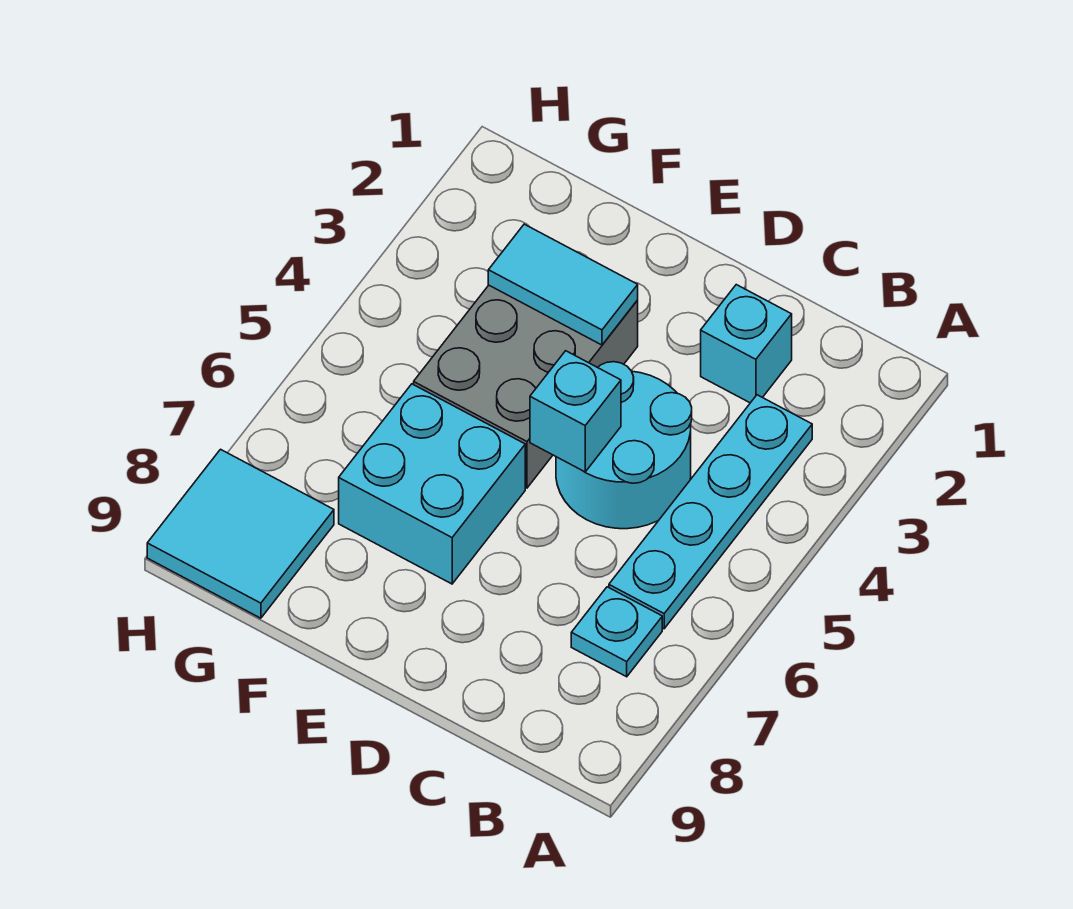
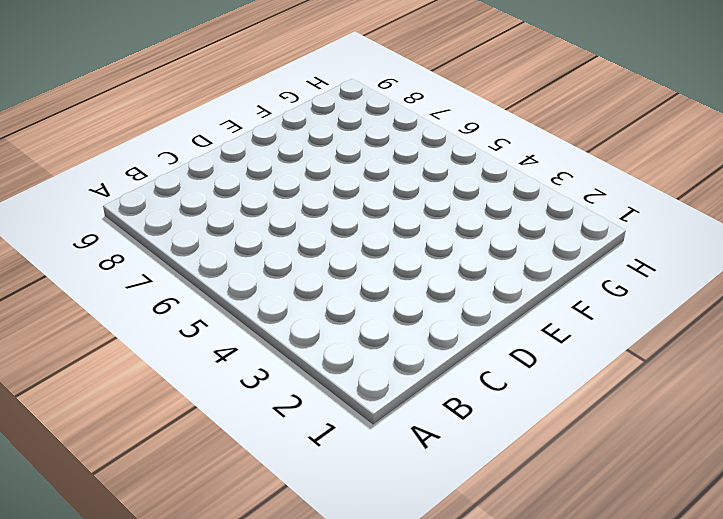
none -> cyan 1x4 plate [609,395,812,629]
none -> cyan 1x1 plate [571,587,662,677]

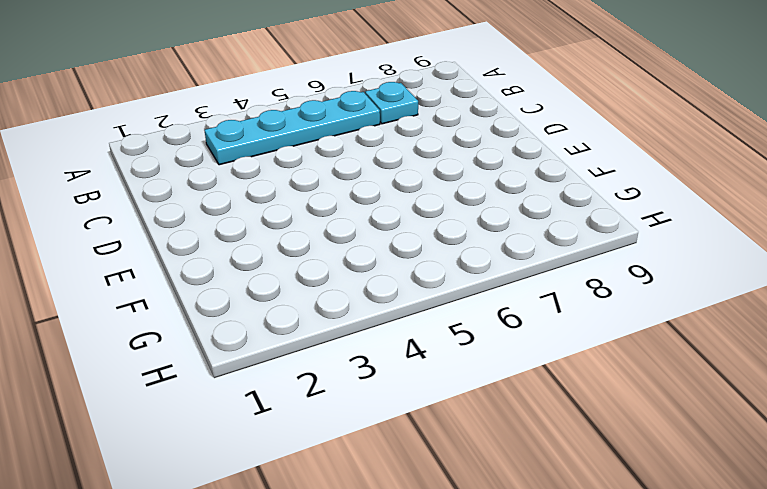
none -> cyan 1x1 brick [701,285,792,403]
none -> cyan 2x2 round brick [556,362,692,529]

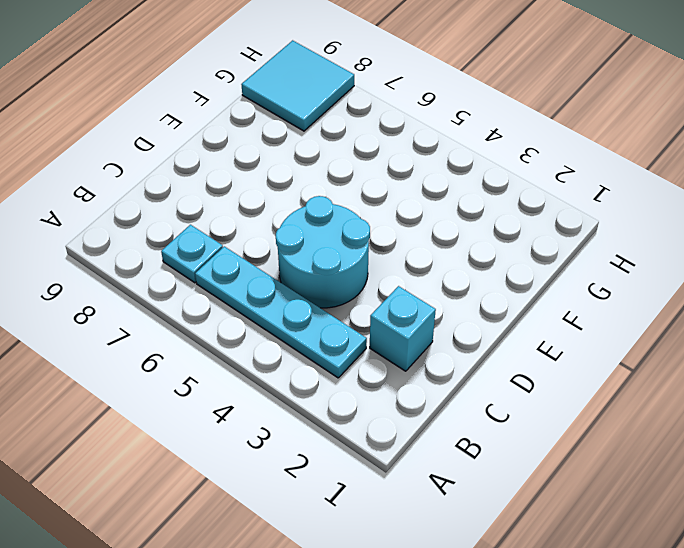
none -> grey 2x3 brick [414,285,638,488]
none -> cyan 2x2 brick [339,384,525,584]

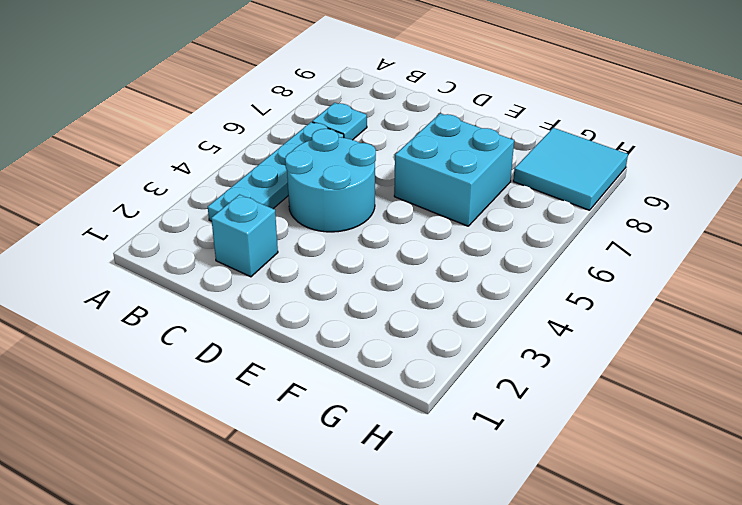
none -> grey 2x3 brick [414,285,638,488]
none -> cyan 1x1 brick [530,351,621,472]

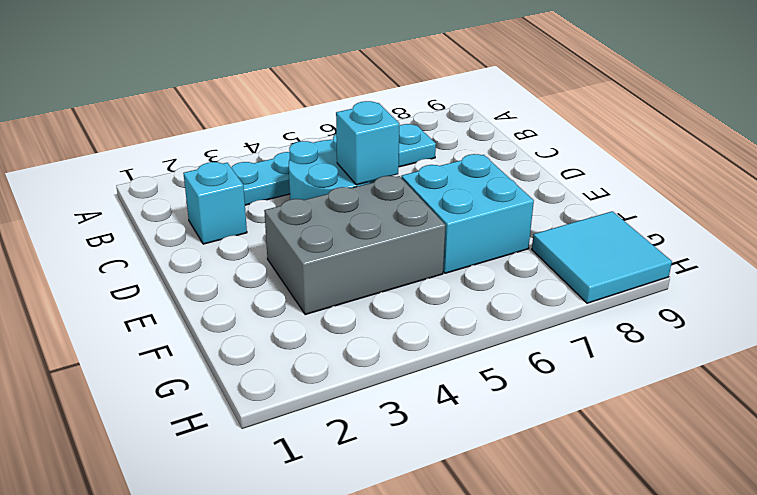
none -> cyan 1x2 tile [488,224,638,345]

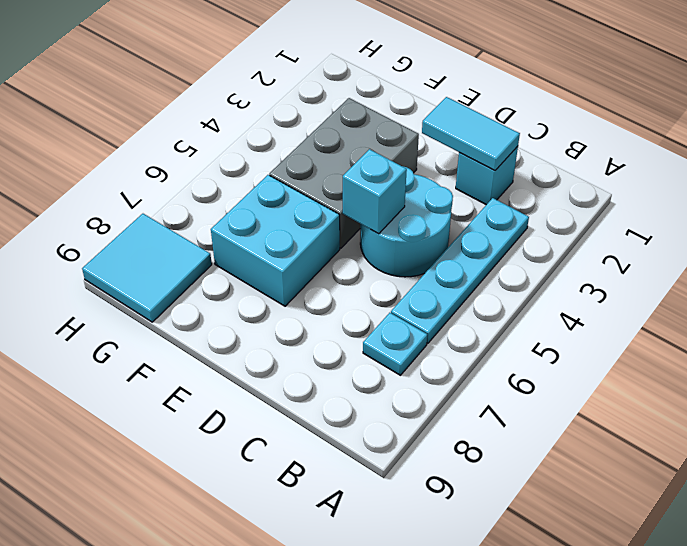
cyan 1x2 tile [422,97,520,171] -> cyan 1x2 tile moved to [488,224,638,345]

